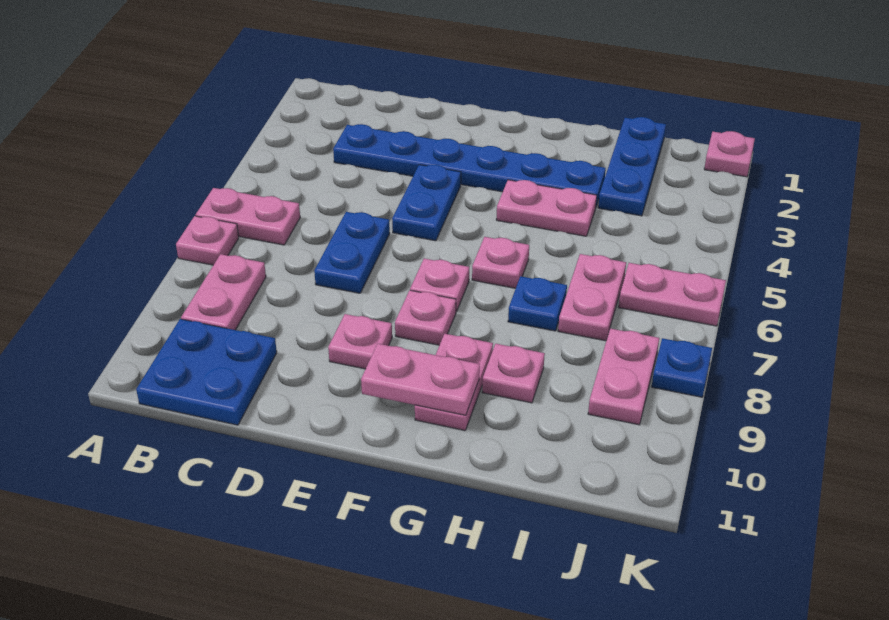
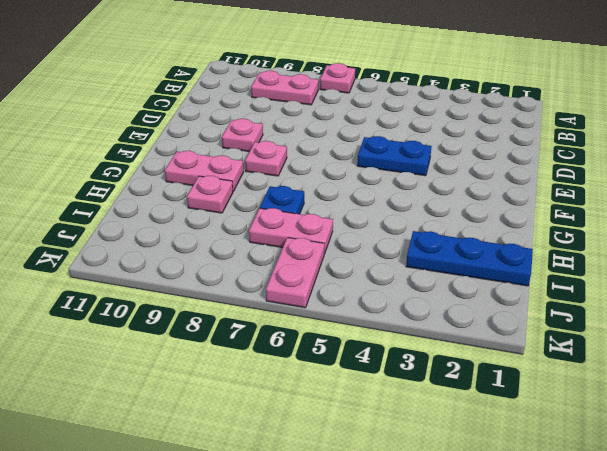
none -> pink 1x2 plate [196,188,300,245]
none -> blue 2x2 plate [136,319,277,425]
none -> blue 1x6 plate [333,124,606,206]

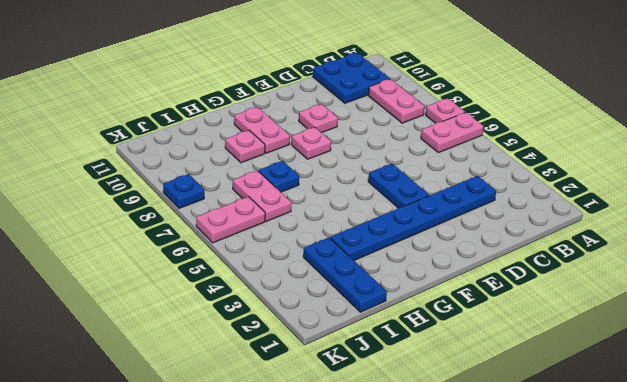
none -> blue 1x2 plate [314,212,390,293]
none -> pink 1x1 plate [410,259,469,312]
none -> pink 1x2 plate [496,180,597,236]

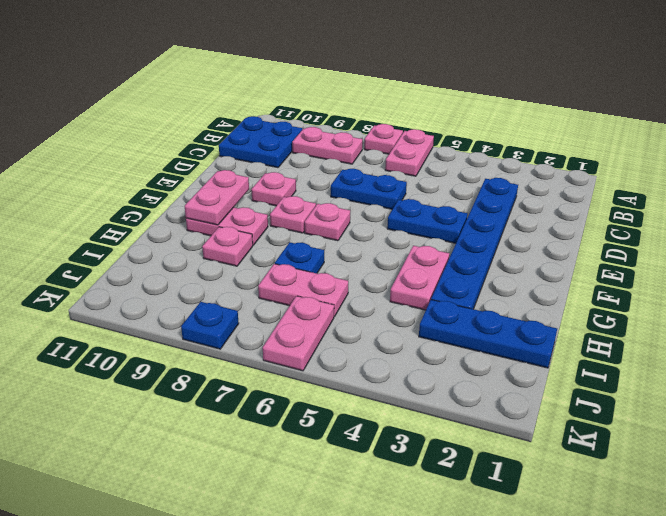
none -> pink 1x1 plate [472,237,529,288]
none -> pink 1x2 plate [588,328,659,425]
none -> pink 1x1 plate [704,131,755,177]

